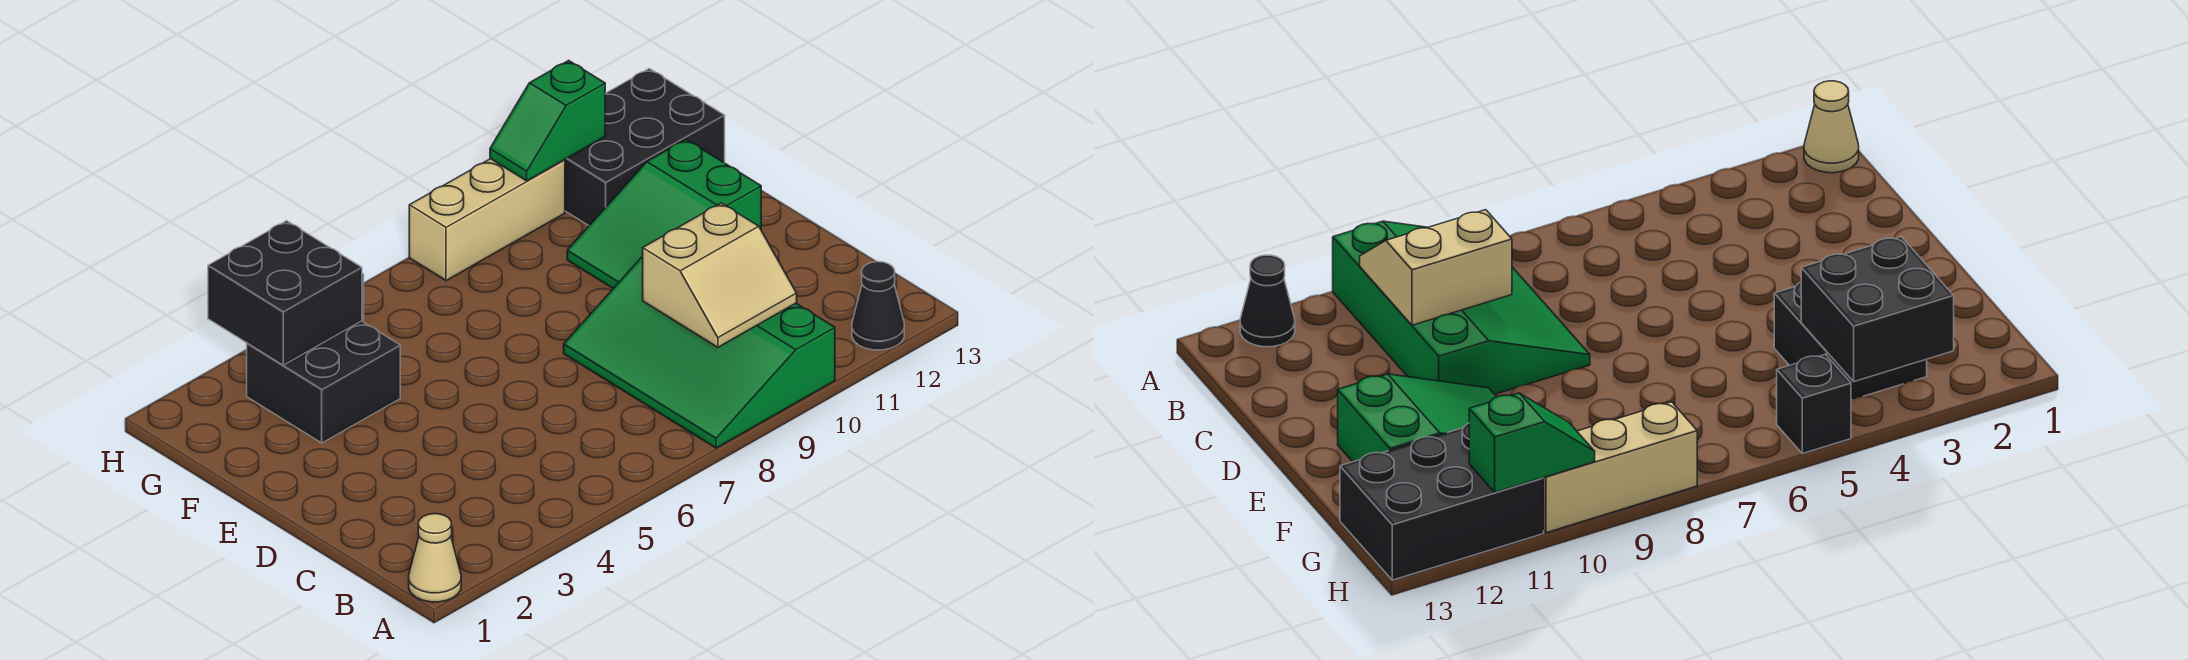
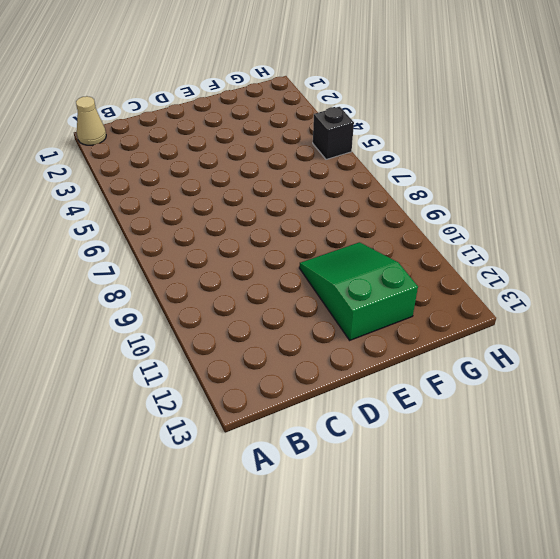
none -> green 3x4 slope [564,256,835,448]
none -> black 1x1 cone [852,262,904,350]

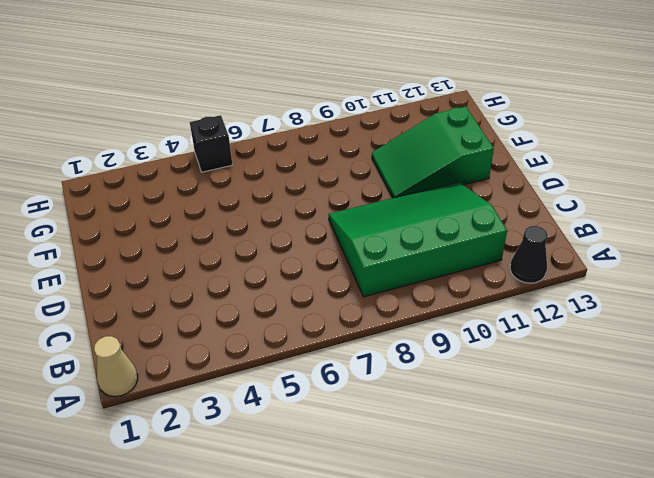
green 3x4 slope [329,182,507,297] -> green 3x4 slope turned to [564,256,835,448]
none -> black 2x2 brick [247,321,400,443]
none -> black 2x3 brick [565,69,725,225]

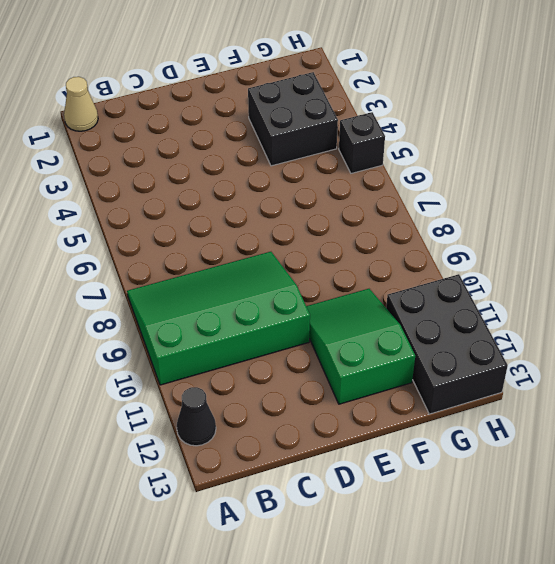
none -> tan 1x3 brick [409,159,565,281]
none -> tan 2x2 slope [643,203,797,347]

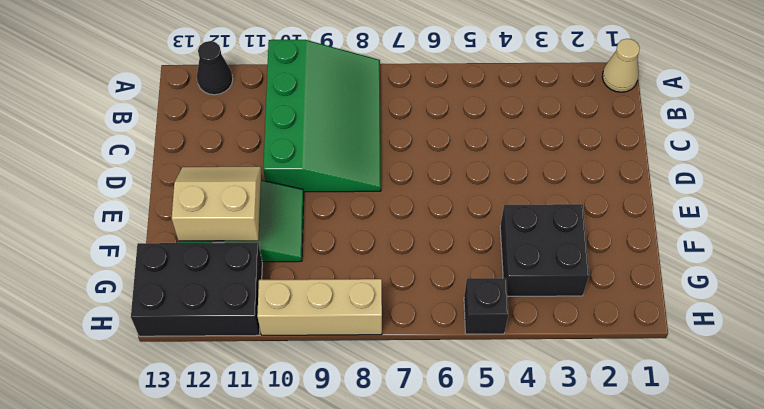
tan 2x2 slope [172,167,261,241] -> tan 2x2 slope moved to [643,203,797,347]
none -> black 2x2 brick [208,221,362,365]
none -> green 1x2 slope [490,60,605,181]

